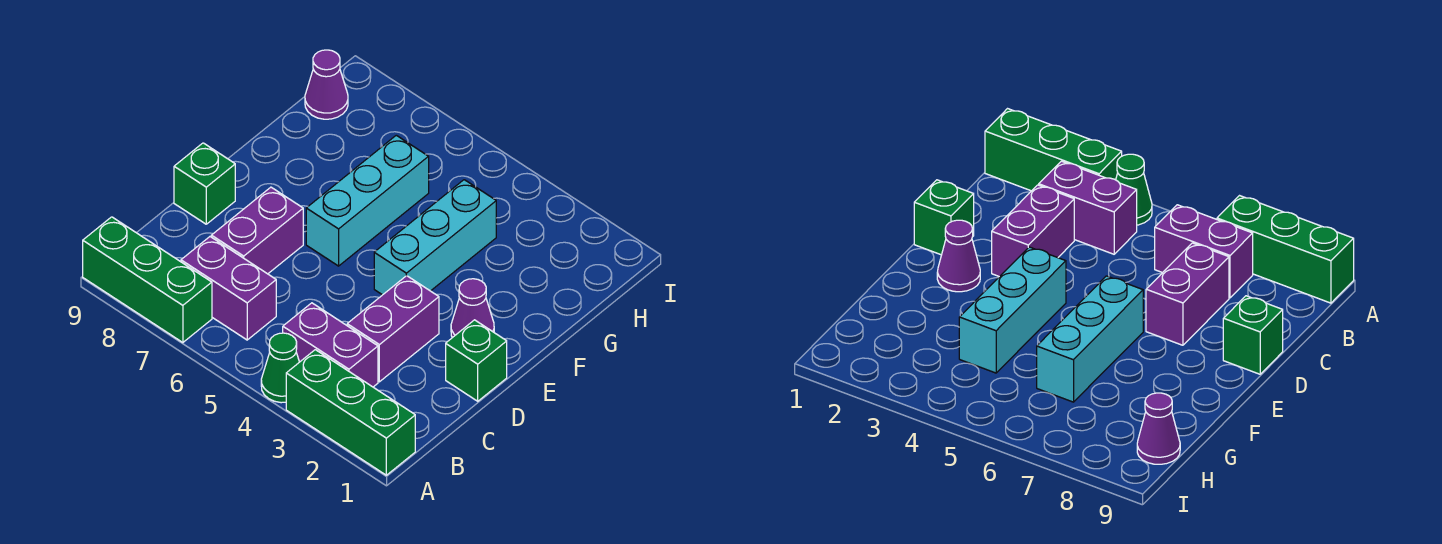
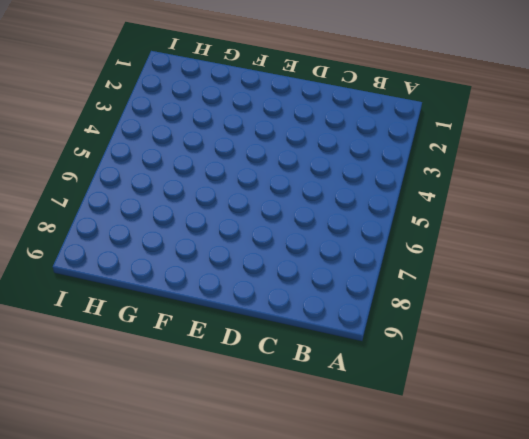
none -> green 1x3 brick [286,350,415,475]
none -> green 1x1 cone [261,333,299,403]
none -> green 1x3 brick [83,217,212,343]

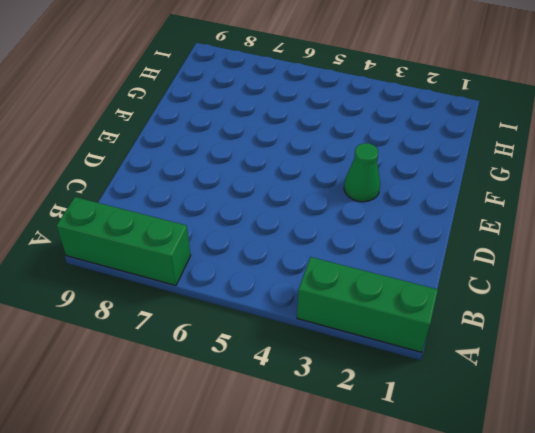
green 1x1 cone [344,143,380,202] -> green 1x1 cone moved to [261,333,299,403]
none -> purple 1x2 brick [283,303,378,387]
none -> purple 1x2 brick [181,237,276,340]
none -> purple 1x2 brick [347,276,439,382]

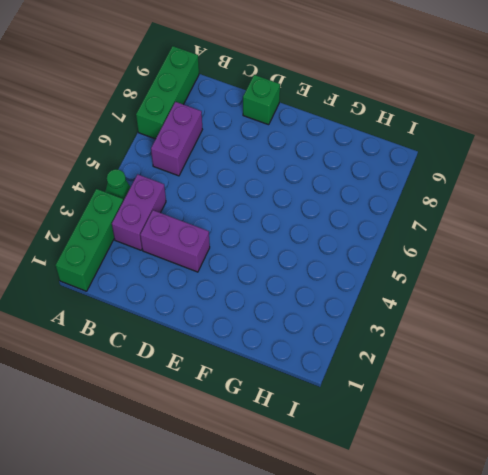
none -> purple 1x2 brick [211,187,303,274]
none -> green 1x1 brick [446,320,507,401]
none -> purple 1x1 cone [451,279,494,338]

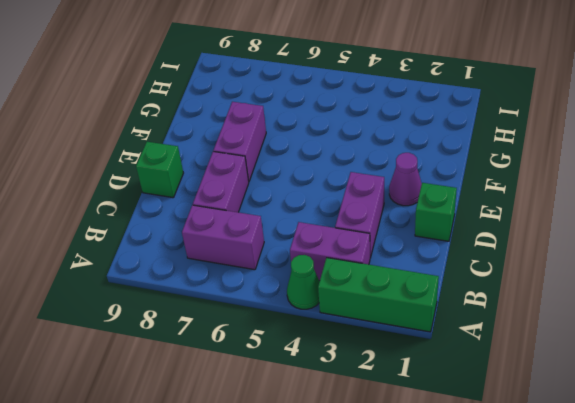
purple 1x2 brick [213,102,266,181] -> none
none -> green 1x3 brick [83,217,212,343]
none -> cyan 1x3 brick [374,180,496,295]
none -> cyan 1x3 brick [306,135,429,266]

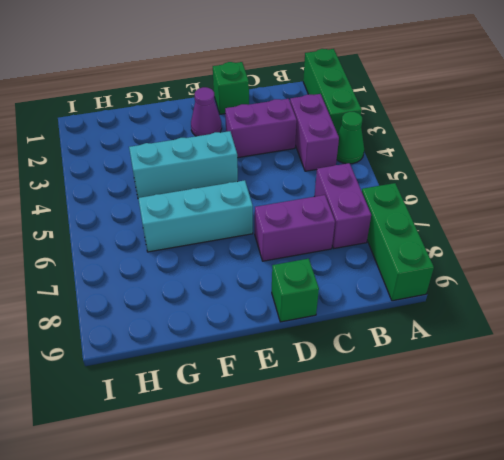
none -> purple 1x1 cone [305,50,348,119]

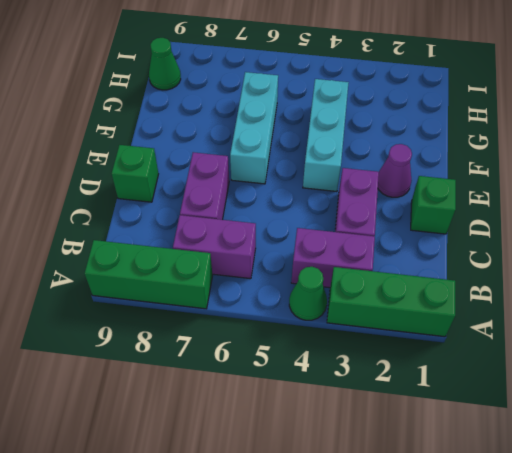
green 1x1 cone [149,38,181,90] -> purple 1x1 cone [305,50,348,119]

